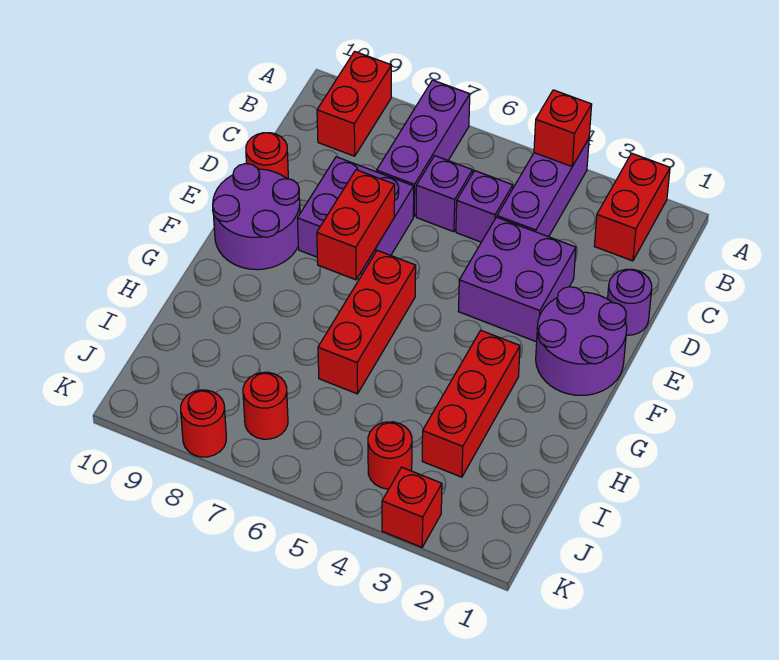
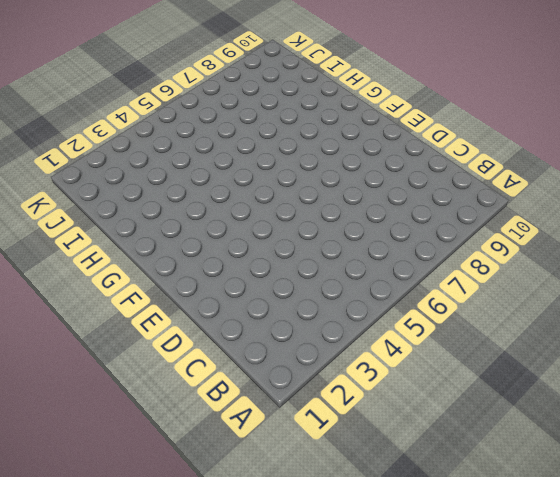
none -> red 1x2 brick [594,153,670,261]
none -> purple 1x3 brick [497,139,589,237]
none -> purple 1x3 brick [377,80,470,217]

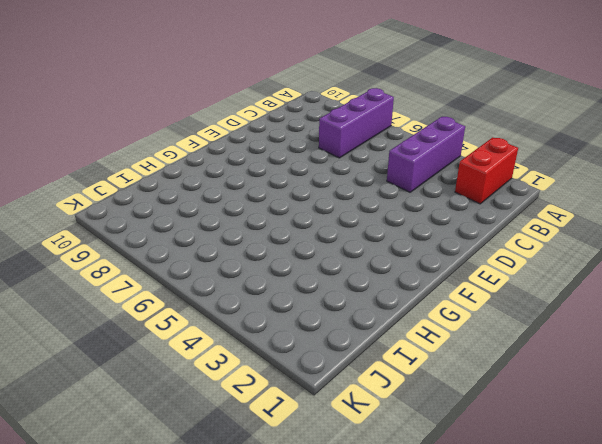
none -> red 1x2 brick [317,51,391,156]
none -> purple 1x1 brick [456,171,513,242]
none -> purple 1x1 brick [416,156,473,232]

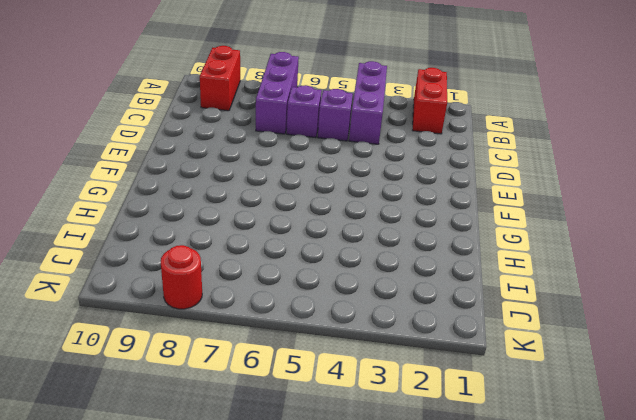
none -> purple 1x1 round brick [608,269,652,335]
none -> purple 2x2 brick [458,217,576,342]
none -> purple 2x2 brick [298,157,414,274]

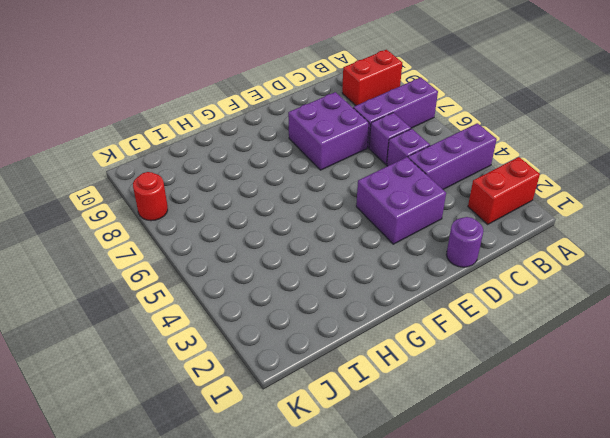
none -> red 1x1 round brick [246,133,288,179]
none -> purple 2x2 round brick [536,287,627,395]
none -> purple 2x2 round brick [213,164,300,270]

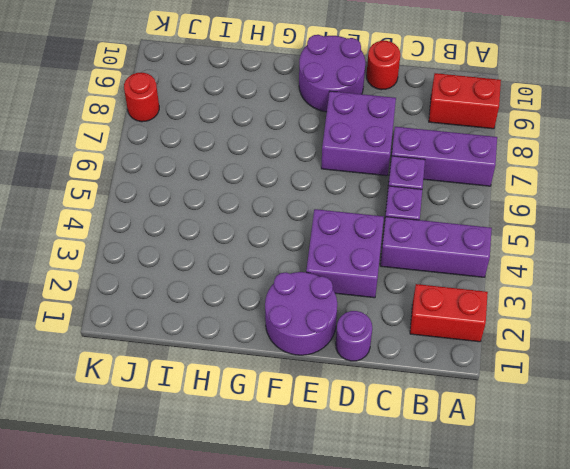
none -> red 1x3 brick [318,250,416,394]
none -> red 1x3 brick [422,330,520,477]
none -> red 1x1 round brick [368,422,412,489]

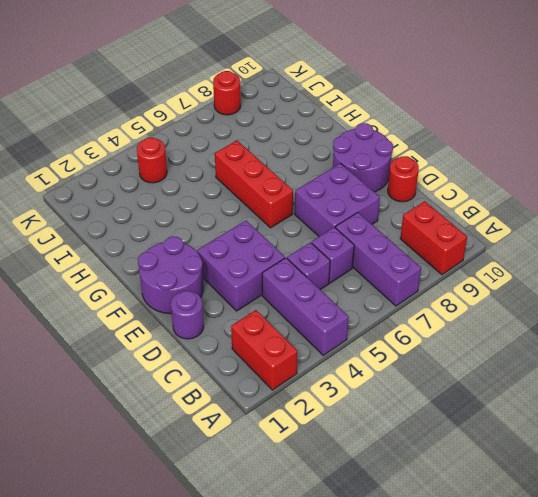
none -> red 1x3 brick [422,330,520,477]
none -> red 1x1 round brick [243,372,288,439]
none -> red 1x1 brick [382,467,442,547]

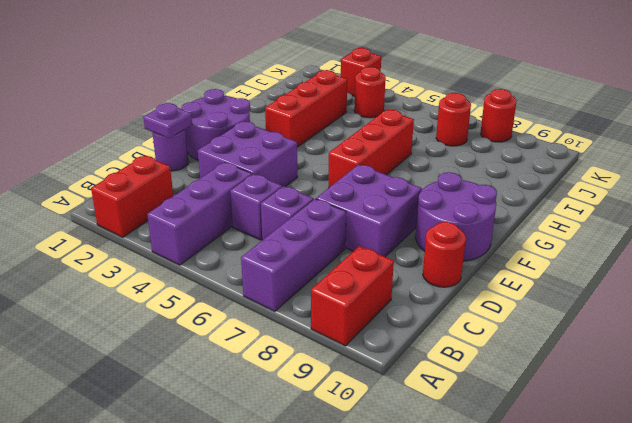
purple 1x1 plate [143,103,192,138] -> none
none -> red 1x1 brick [534,90,592,166]
none -> red 1x2 brick [317,170,395,280]

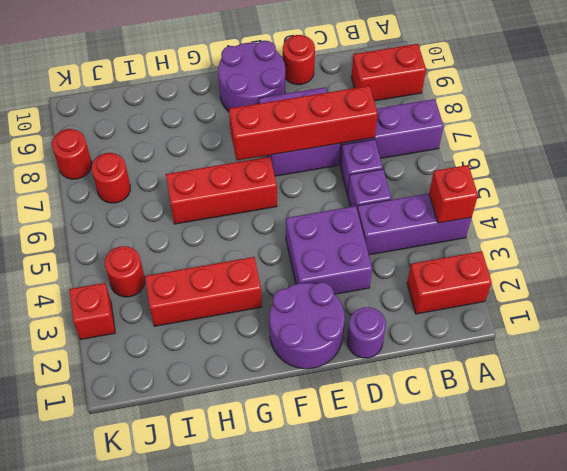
red 1x4 brick [229,86,378,160] -> red 1x2 brick [317,170,395,280]

